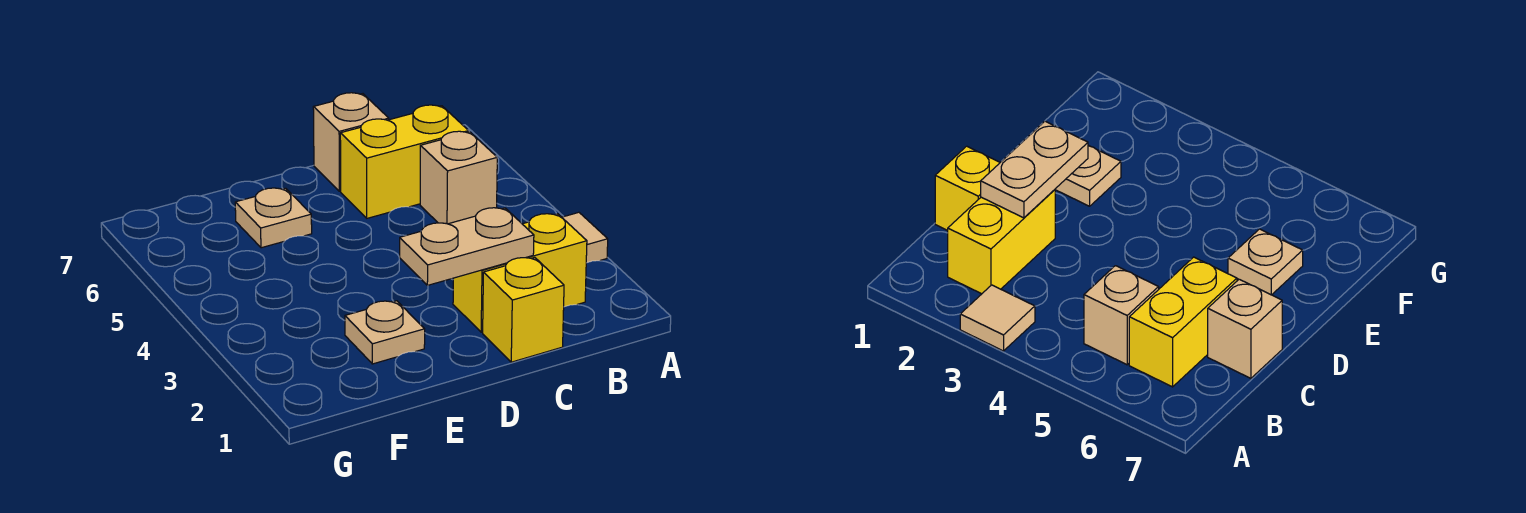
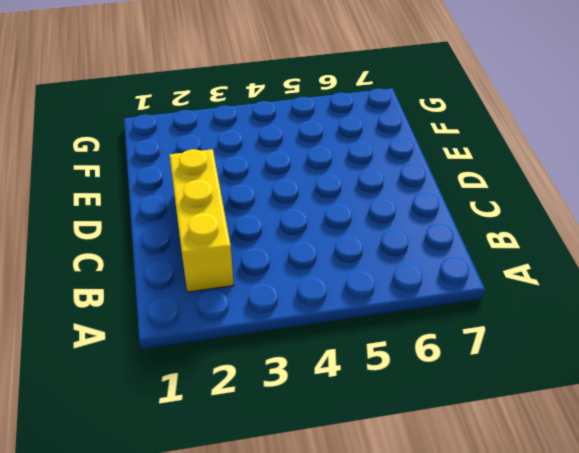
yellow 1x3 brick [170,149,234,292] -> yellow 1x2 brick [453,214,587,332]
none -> tan 1x1 tile [562,212,608,263]
none -> tan 1x1 brick [420,131,497,224]

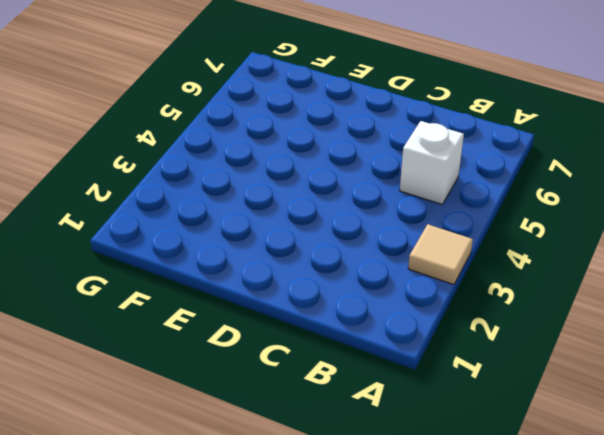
white 1x1 brick [400,121,464,204] -> tan 1x1 brick [420,131,497,224]
none -> yellow 1x2 brick [453,214,587,332]
none -> yellow 1x2 brick [340,105,469,218]

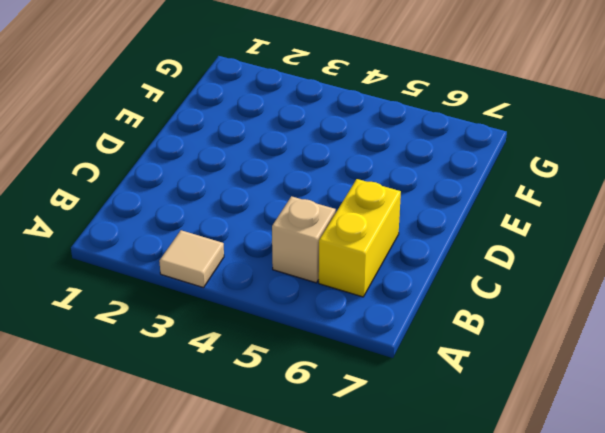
none -> yellow 1x2 brick [453,214,587,332]
none -> yellow 1x1 brick [483,257,564,362]

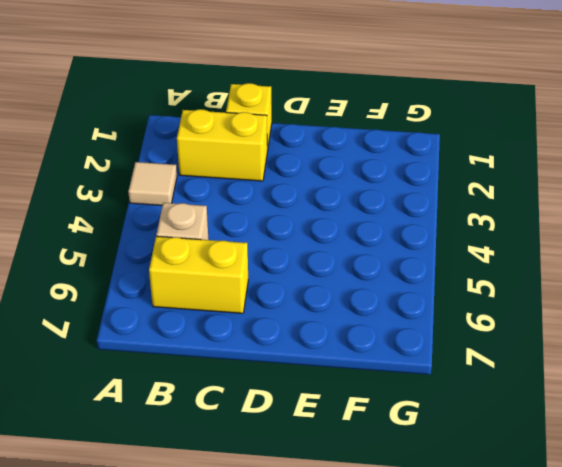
none -> tan 1x1 brick [313,93,389,191]
none -> tan 1x1 plate [345,301,425,364]

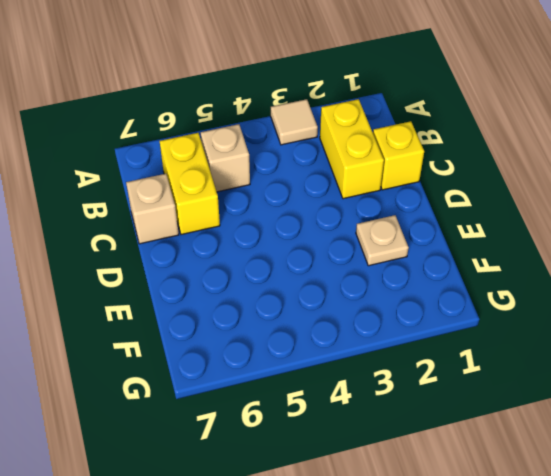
none -> tan 1x1 plate [235,188,312,248]
none -> tan 1x2 plate [400,208,534,285]

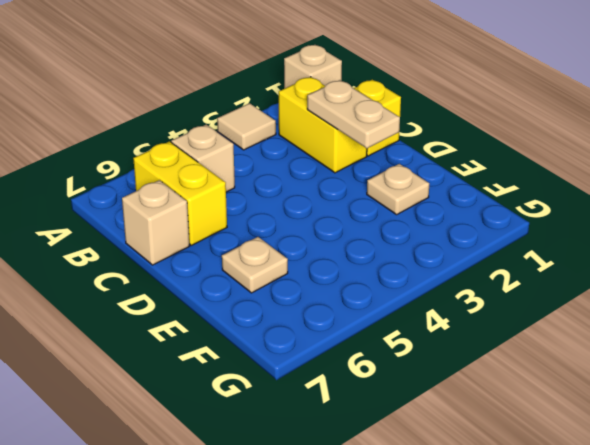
tan 1x1 brick [284,45,342,88] -> none

